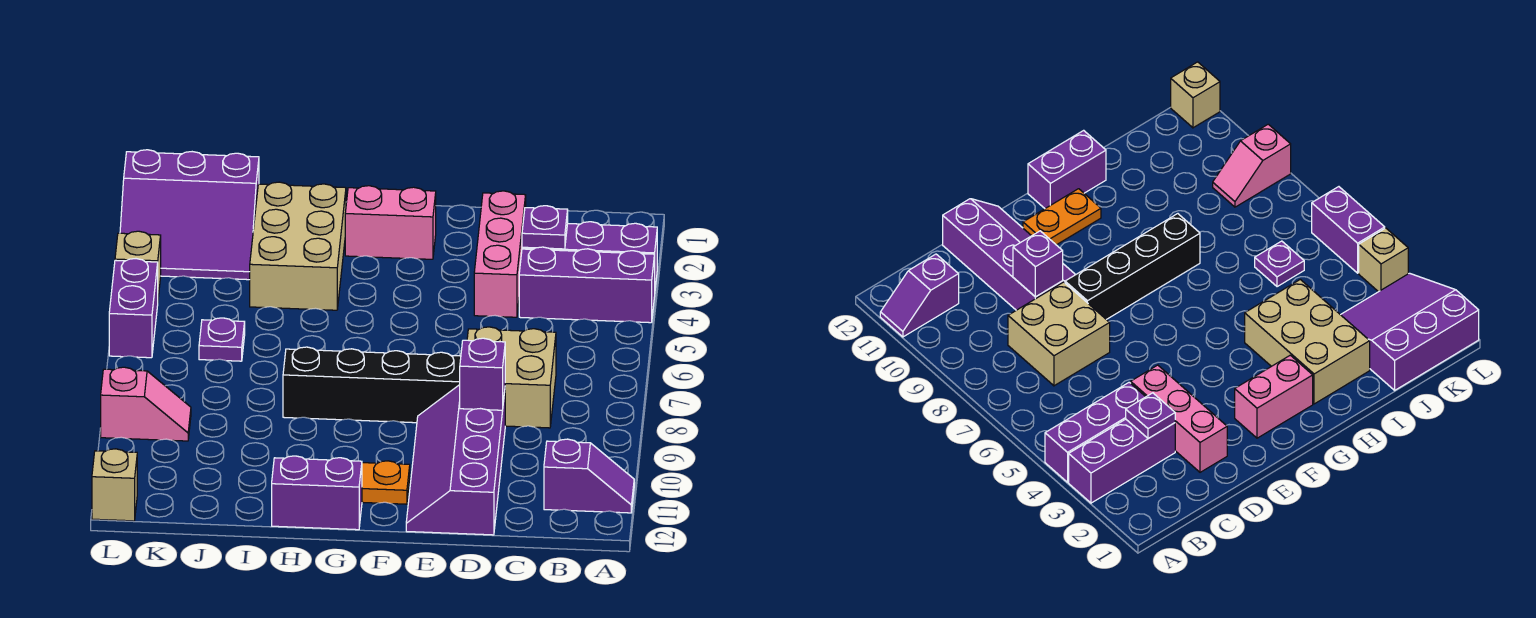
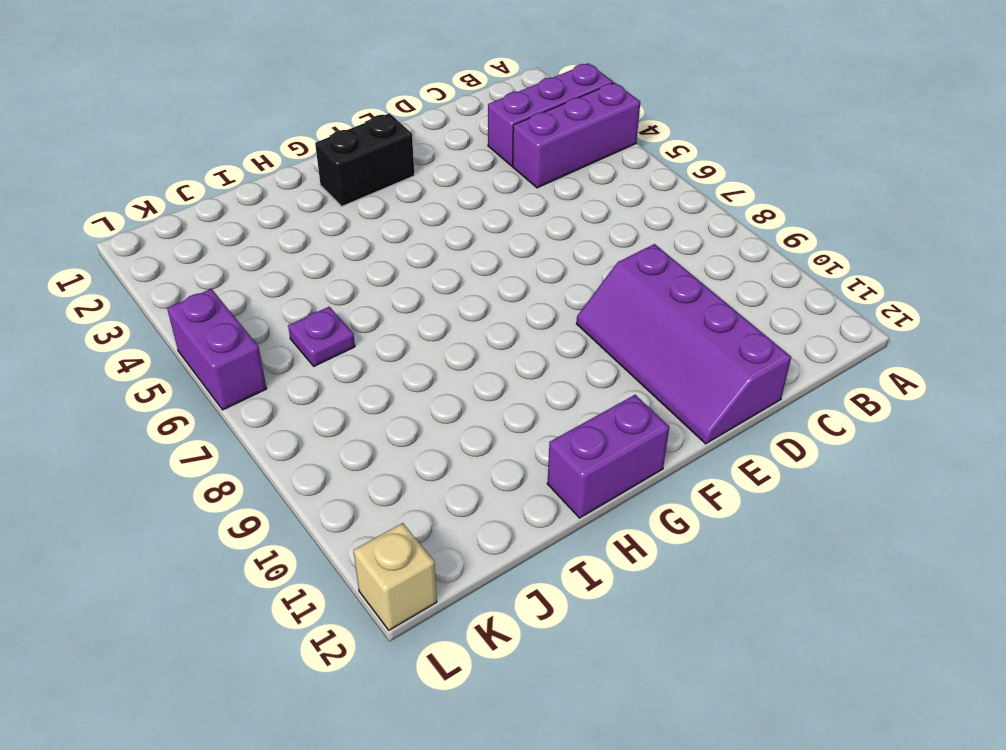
black 1x2 brick [315,113,414,206] -> pink 1x2 brick [345,186,436,259]
none -> purple 1x2 slope [544,439,634,513]
none -> tan 2x2 brick [467,327,556,428]
none -> pink 1x3 brick [474,191,526,317]

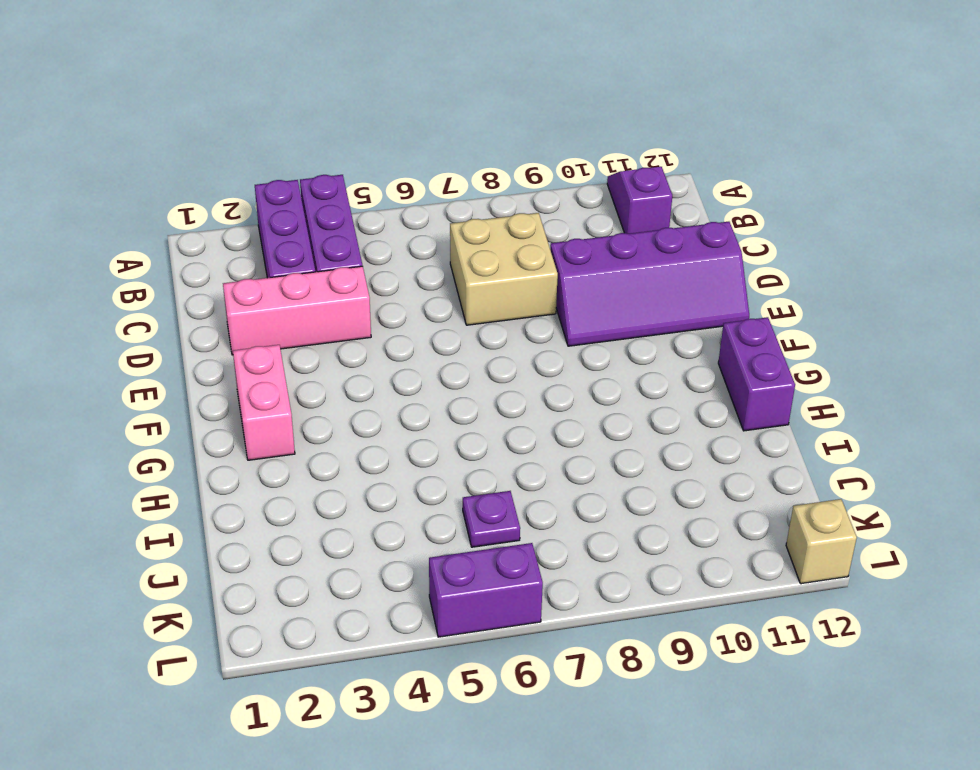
none -> black 1x4 brick [283,347,461,423]
none -> orange 1x2 plate [362,461,410,504]
none -> tan 2x3 brick [250,182,346,310]

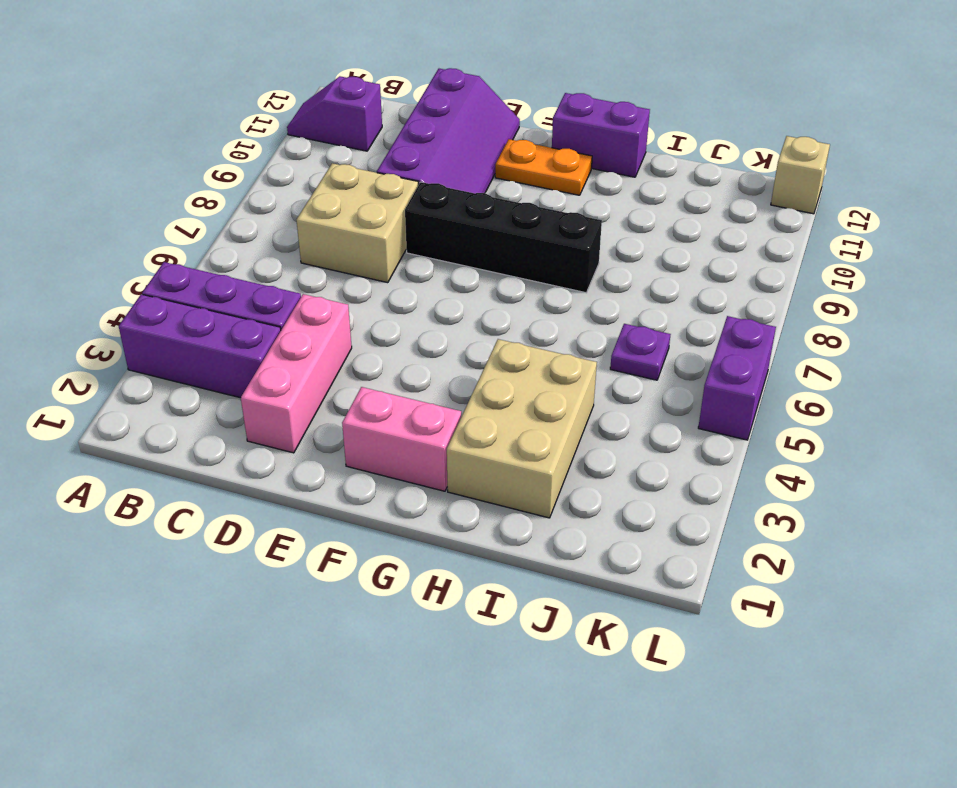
none -> purple 3x3 slope [120,150,259,280]
none -> pink 1x2 slope [101,367,191,441]
none -> tan 1x1 brick [115,231,161,297]

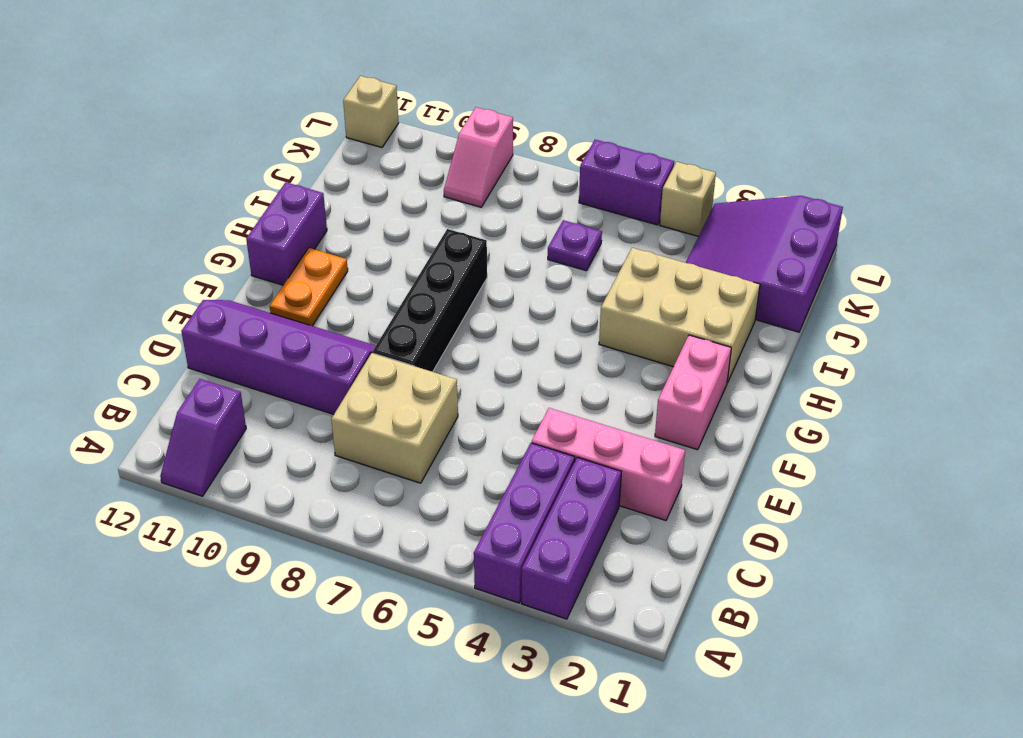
none -> purple 1x1 plate [522,206,568,249]
none -> purple 1x1 brick [460,338,505,410]

